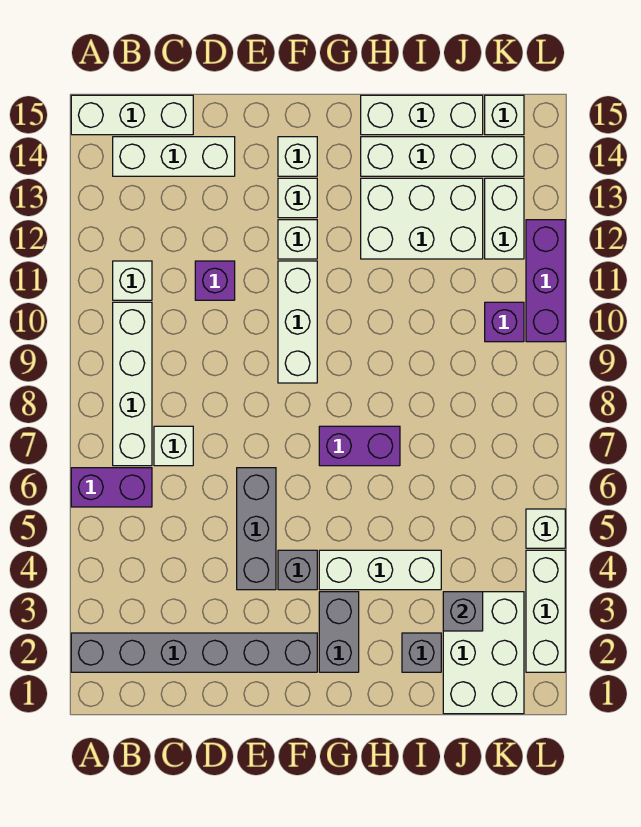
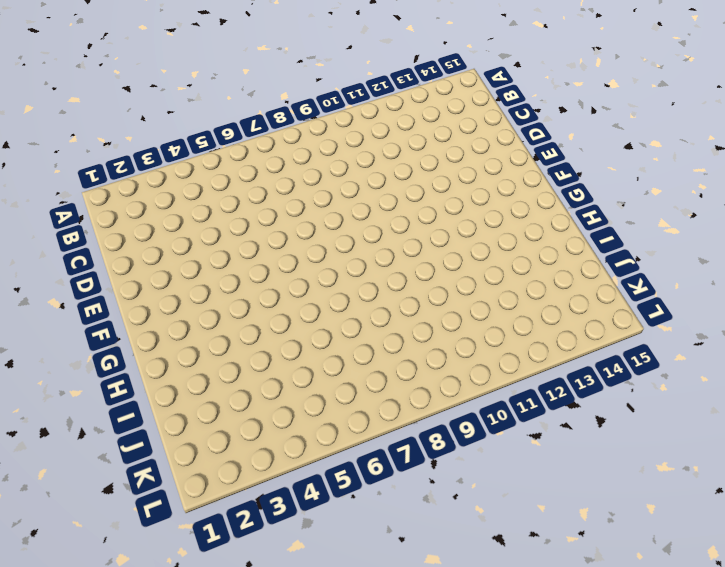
none -> grey 1x6 brick [71,633,317,672]
none -> purple 1x2 brick [71,468,152,507]
none -> white 1x3 brick [71,95,193,135]

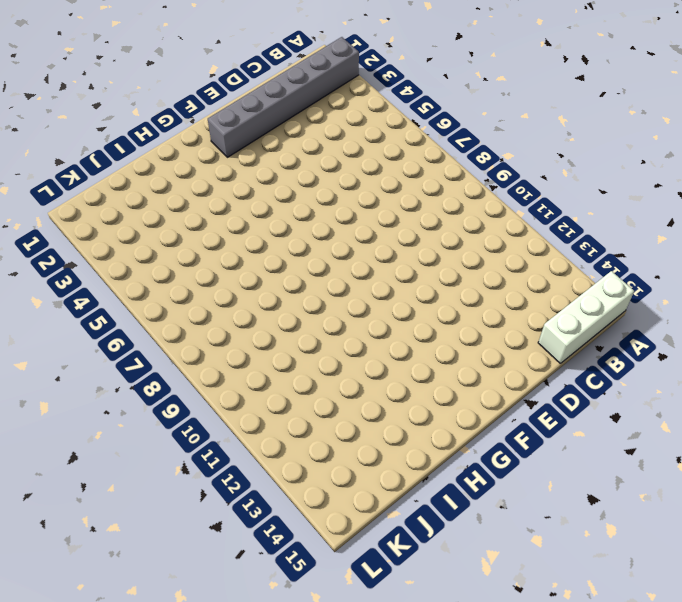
none -> purple 1x2 brick [71,468,152,507]
none -> white 1x4 brick [113,302,152,466]
none -> white 1x1 brick [113,261,152,300]

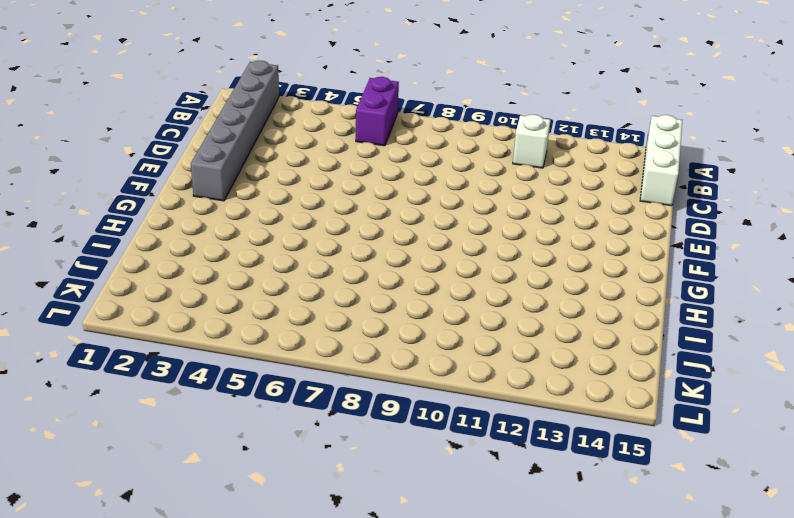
none -> white 1x4 brick [113,302,152,466]
none -> white 1x3 brick [113,137,235,176]
none -> white 1x1 brick [154,426,193,466]

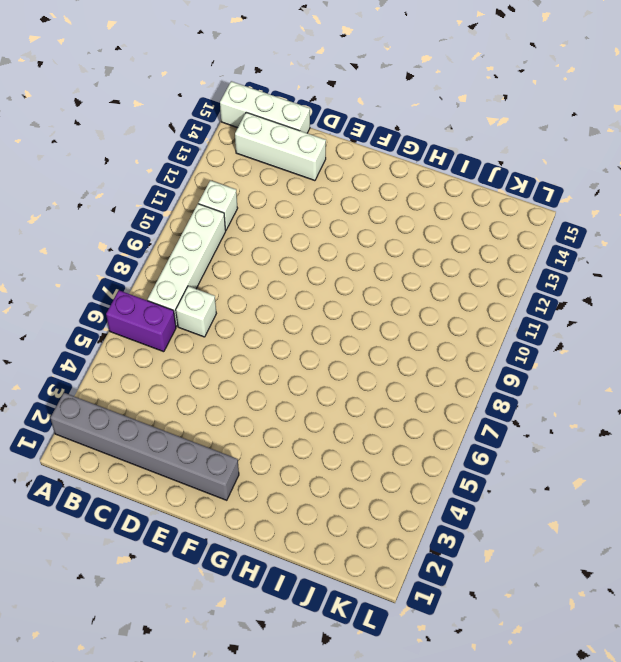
none -> purple 1x1 brick [195,261,235,300]
none -> grey 1x3 brick [237,468,276,590]
none -> grey 1x1 brick [278,550,317,590]

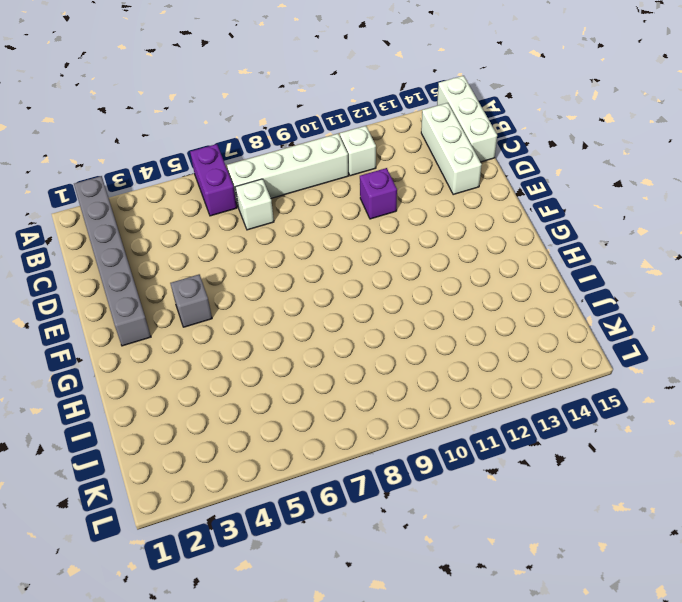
none -> grey 1x3 brick [237,468,276,590]
none -> white 1x3 brick [278,261,317,383]
none -> white 1x1 brick [278,220,317,259]

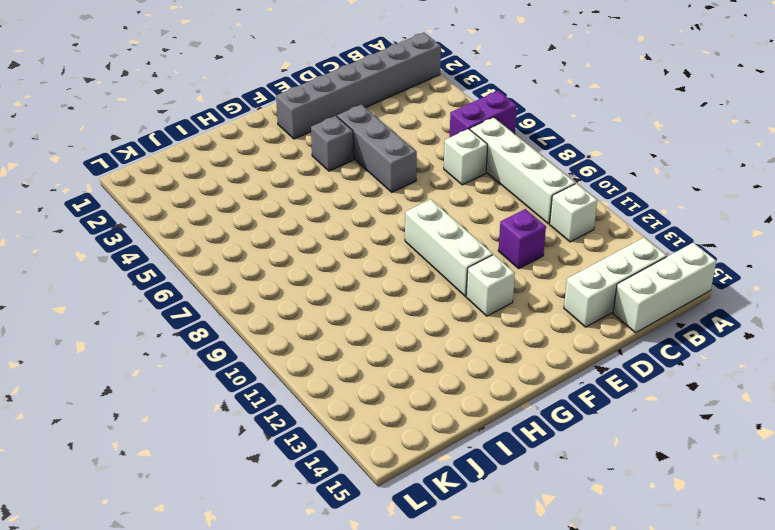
none -> white 1x1 brick [278,178,317,218]
none -> white 1x1 brick [278,137,317,176]
none -> grey 1x2 brick [319,592,359,672]

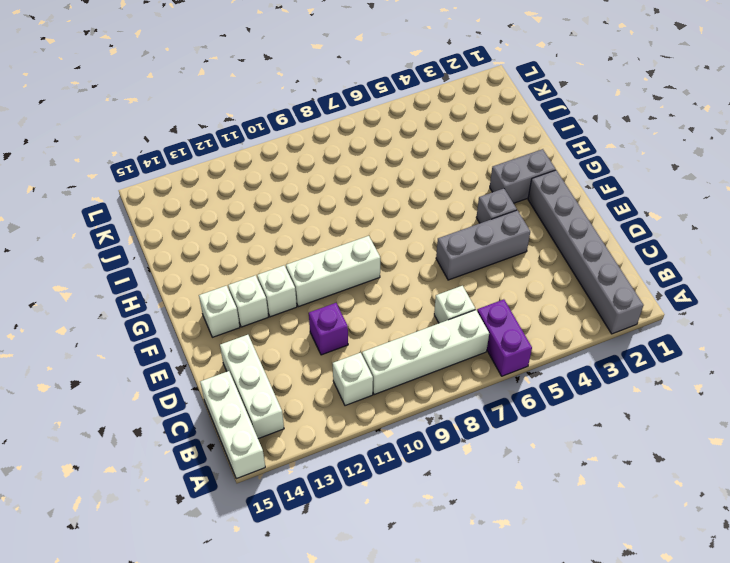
none -> white 1x3 brick [319,550,441,590]
none -> purple 1x2 brick [319,426,400,466]
none -> white 2x3 brick [361,178,483,259]

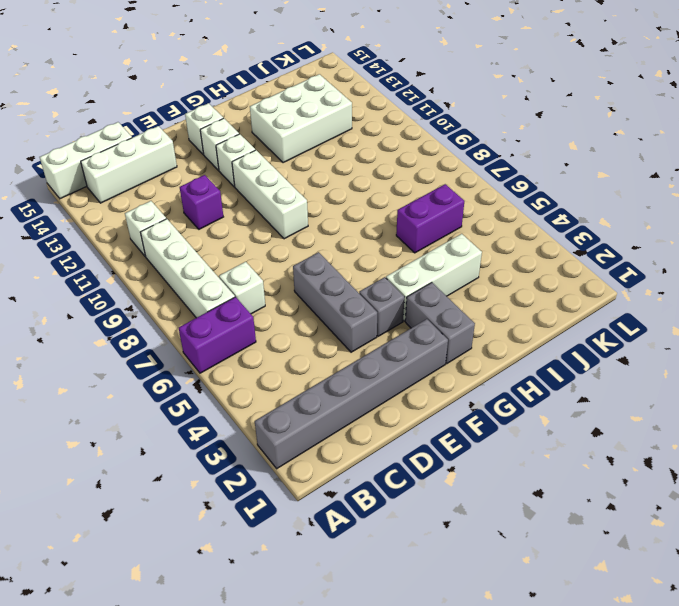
purple 1x2 brick [396,184,464,253] -> purple 1x2 brick moved to [319,426,400,466]
none -> white 1x4 brick [361,137,524,176]
none -> white 1x3 brick [361,95,483,135]
none -> grey 1x1 brick [402,633,441,672]

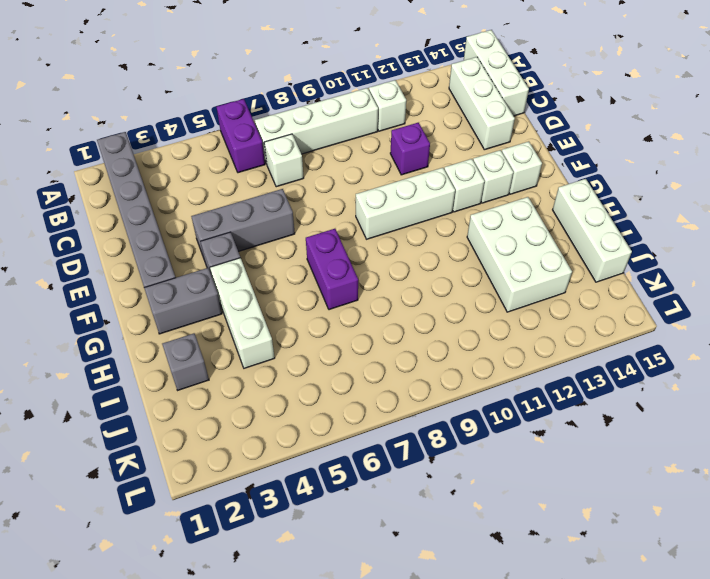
none -> white 1x4 brick [361,137,524,176]
none -> white 2x3 brick [443,592,524,714]
none -> purple 1x1 brick [485,302,524,342]

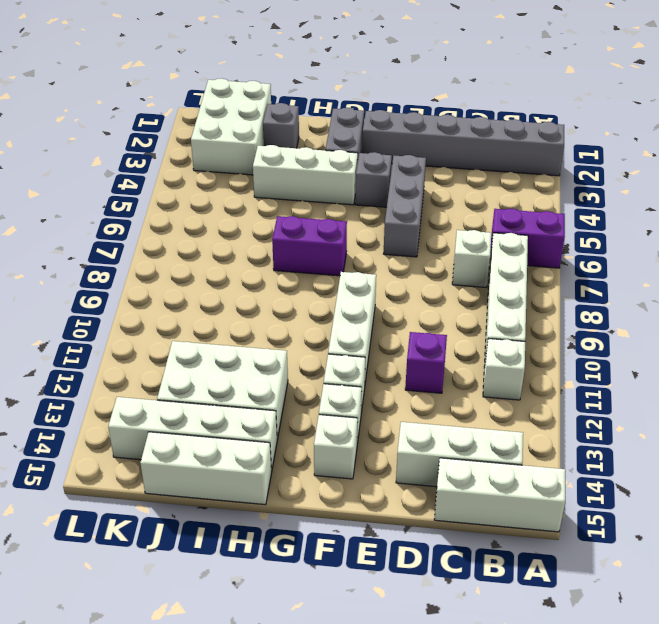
none -> purple 1x1 brick [485,302,524,342]
none -> white 1x2 brick [485,178,524,259]
none -> white 1x1 brick [485,95,524,135]

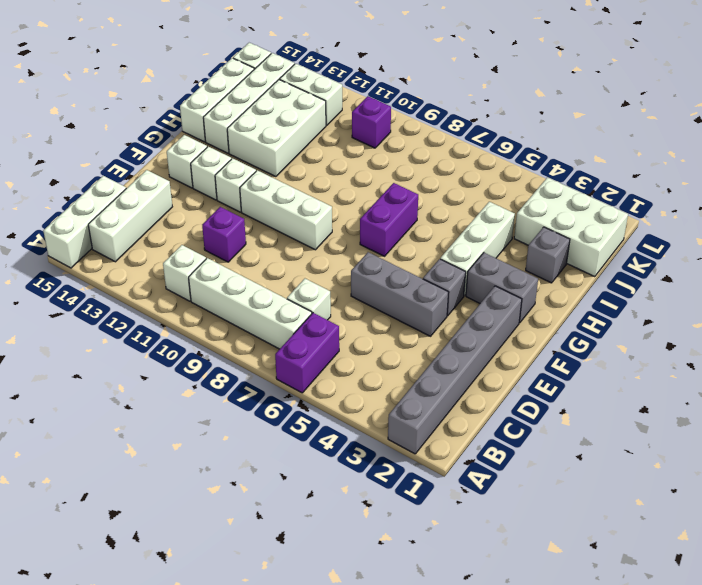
none -> white 1x3 brick [526,550,565,672]
none -> white 1x1 brick [526,509,565,548]
none -> purple 1x3 brick [526,220,565,342]

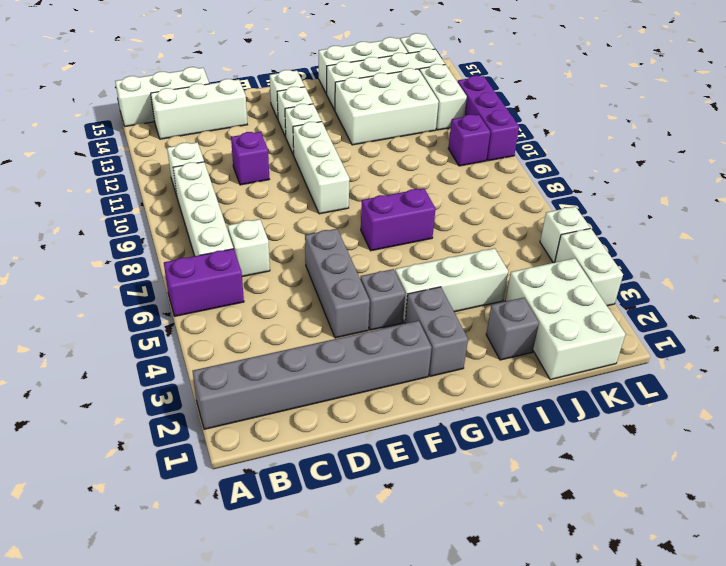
white 1x2 brick [555,228,623,306] -> white 1x3 brick [526,550,565,672]
none -> grey 1x1 brick [443,592,483,631]

